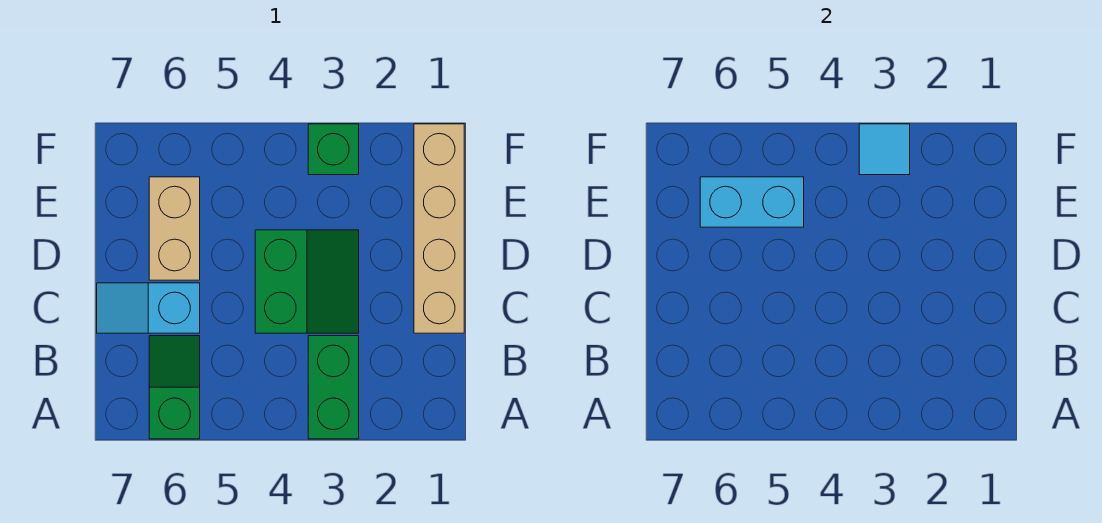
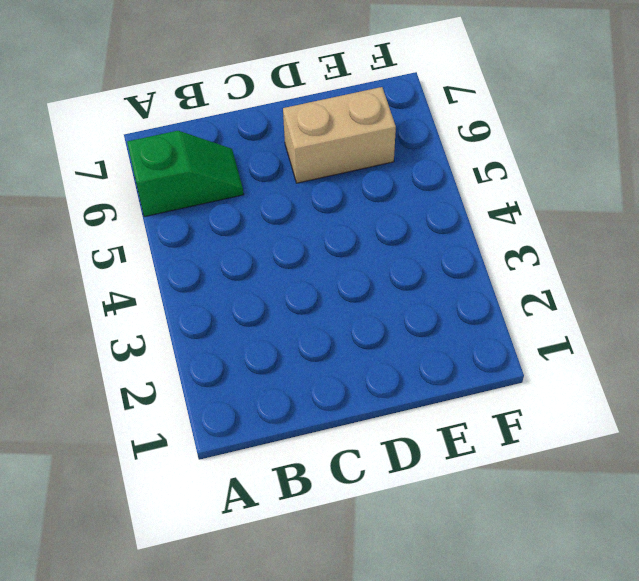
none -> green 1x2 brick [308,336,359,439]
none -> tan 1x4 brick [414,124,464,333]

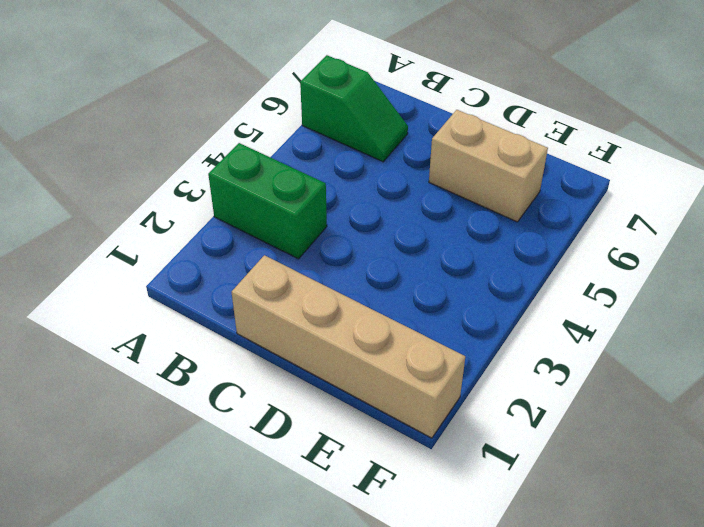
none -> green 2x2 slope [255,230,359,333]
none -> cyan 1x2 slope [97,283,200,333]

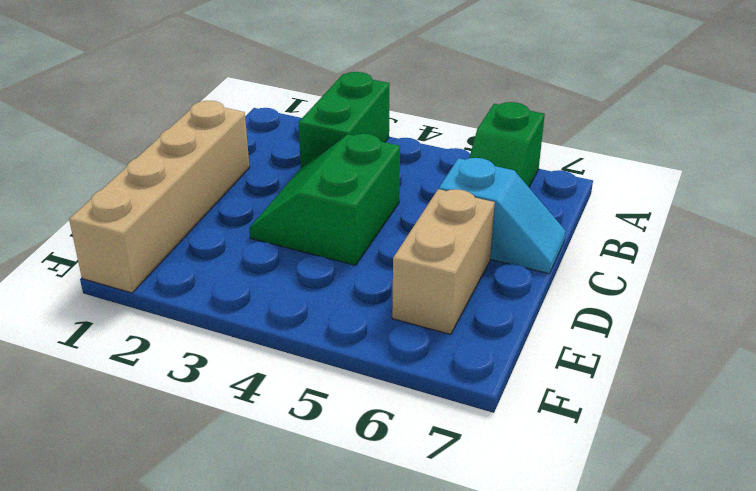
none -> green 1x1 brick [308,124,359,175]
none -> cyan 1x2 brick [700,177,804,227]

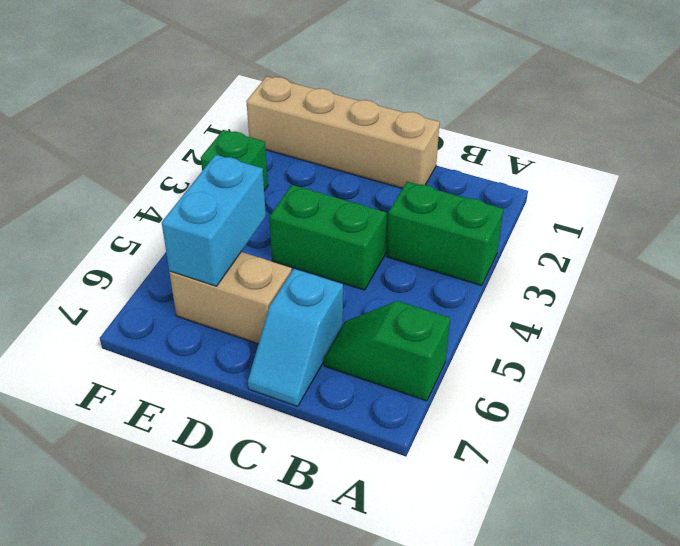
none -> cyan 1x1 tile [859,124,910,175]

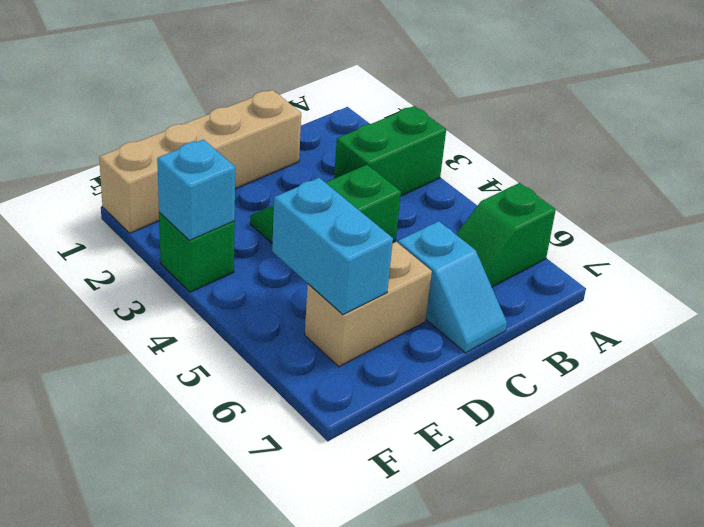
cyan 1x1 brick [157,140,235,240] -> cyan 1x1 tile [859,124,910,175]

